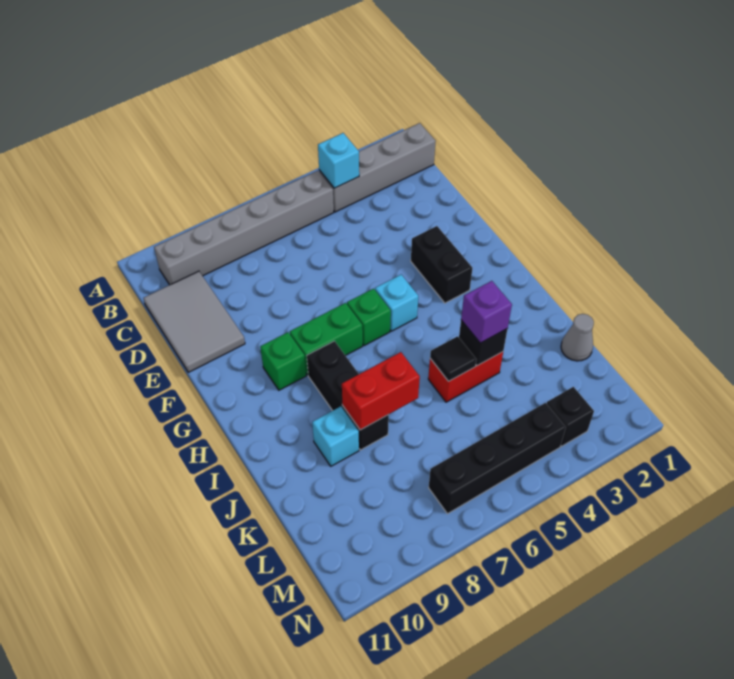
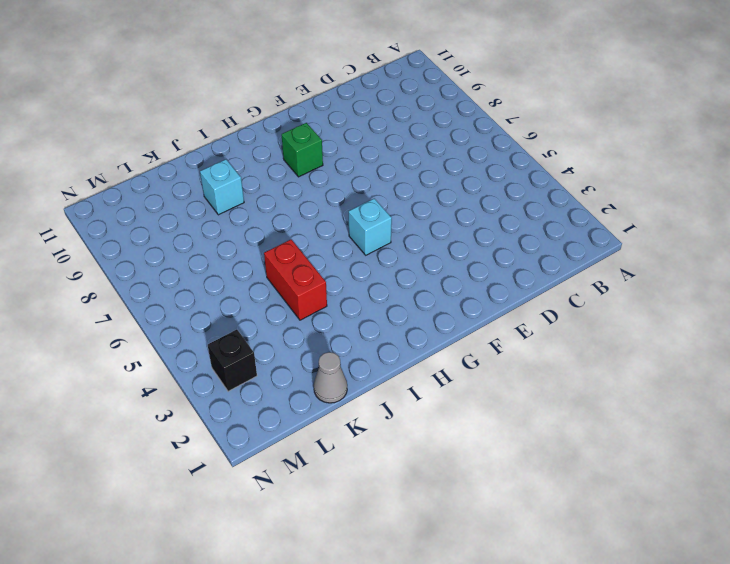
none -> grey 1x4 brick [319,123,436,212]
none -> grey 1x6 brick [154,171,334,285]
none -> grey 2x3 tile [144,271,245,372]

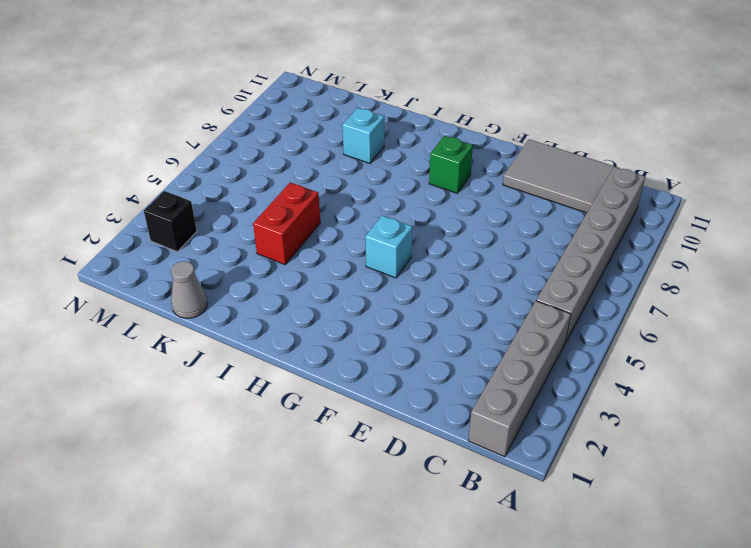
none -> black 1x2 brick [411,226,472,303]
none -> green 1x1 brick [347,289,391,346]
none -> green 1x2 brick [290,303,363,375]

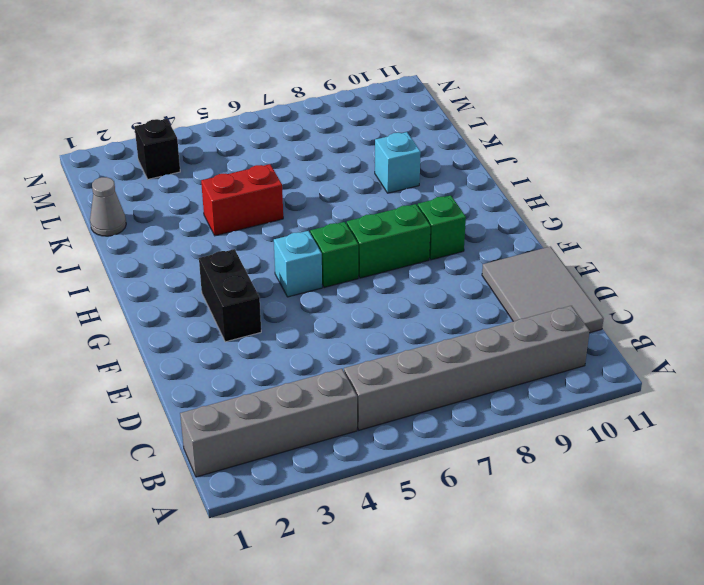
none -> black 1x3 brick [307,341,389,450]
none -> black 1x4 brick [429,403,566,514]
none -> cyan 1x1 brick [318,133,359,188]

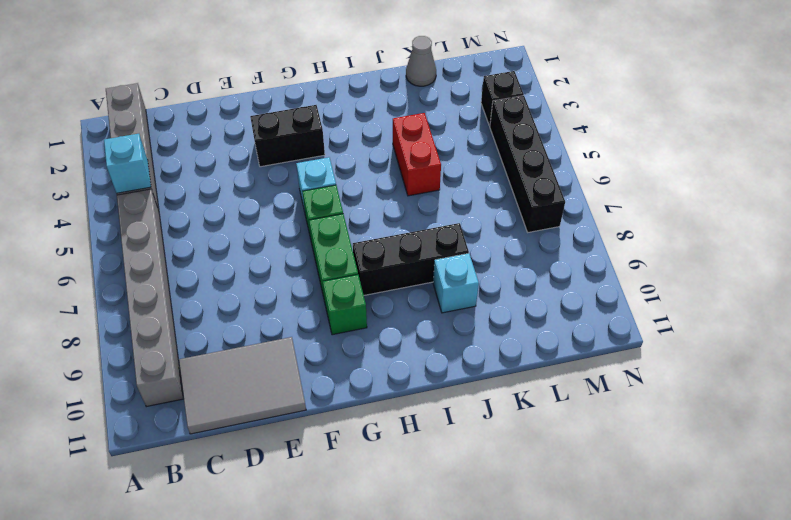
none -> black 1x1 brick [459,320,507,366]
none -> black 1x1 tile [430,336,476,381]
none -> red 1x2 brick [342,352,420,430]

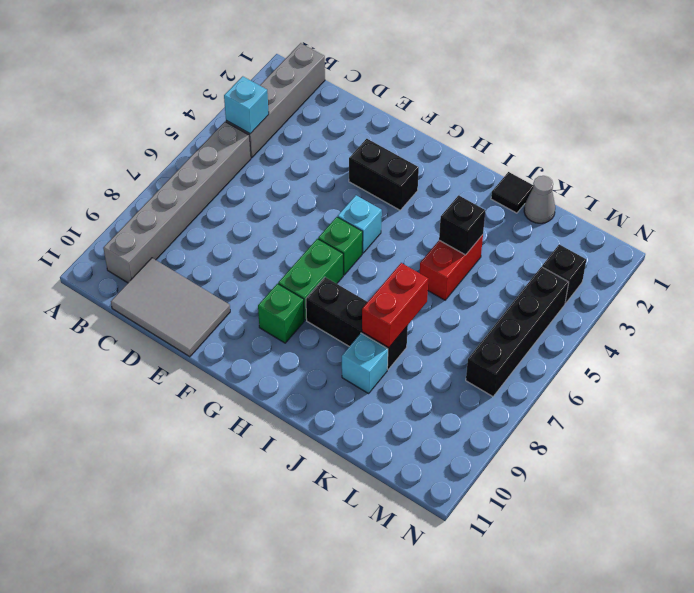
black 1x1 tile [491,172,533,213] -> black 1x1 tile moved to [430,336,476,381]
none -> purple 1x1 brick [461,281,512,343]

